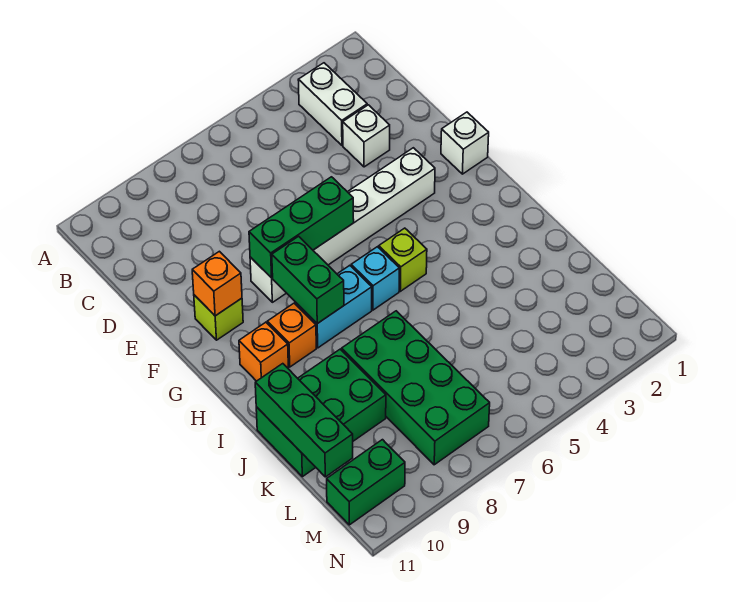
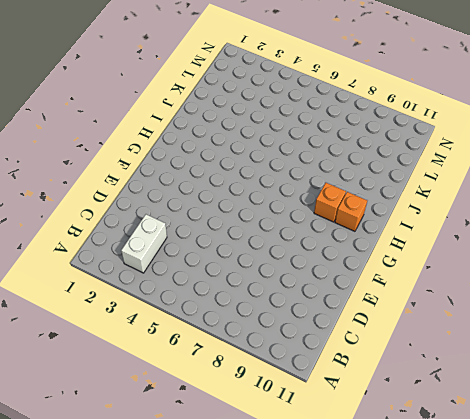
none -> white 1x1 brick [343,105,390,167]
none -> white 1x1 brick [441,112,489,174]
none -> white 1x6 brick [250,148,435,302]

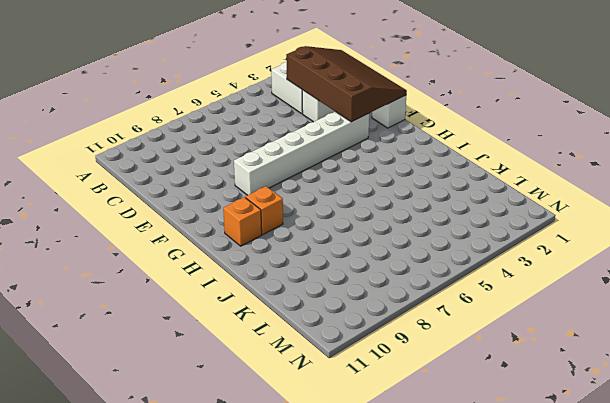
brown 3x4 slope [286,46,407,122] -> none
none -> lime 1x1 brick [194,295,243,340]
none -> lime 1x1 brick [379,228,427,291]
none -> cyan 1x1 brick [351,247,399,310]

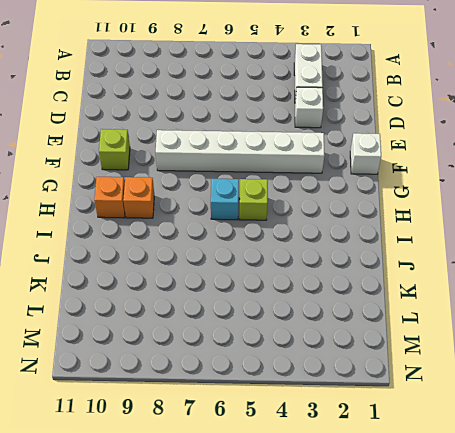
none -> cyan 1x2 brick [295,265,372,348]
none -> green 2x4 brick [342,311,490,465]
none -> green 2x3 brick [256,349,386,477]

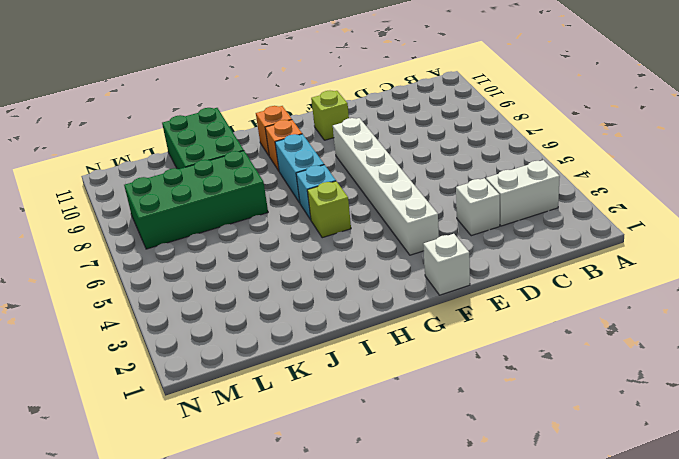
none -> green 1x2 brick [327,440,405,525]
none -> green 1x3 brick [249,177,354,278]
none -> orange 1x1 brick [192,251,242,316]

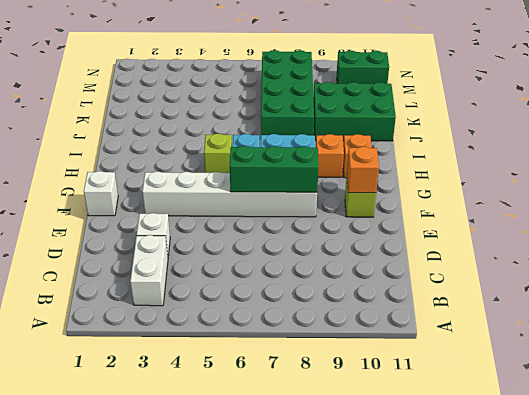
none -> green 1x2 brick [272,236,344,324]
none -> green 1x3 brick [255,364,353,477]

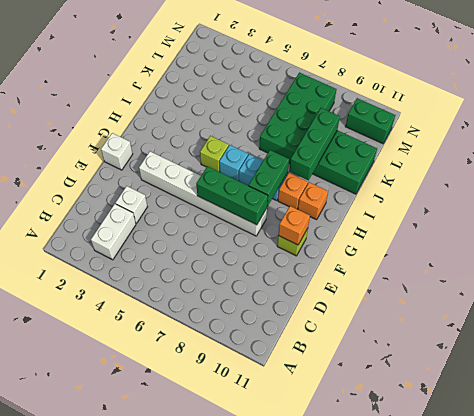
green 1x3 brick [289,108,340,180] -> green 1x3 brick moved to [255,364,353,477]

